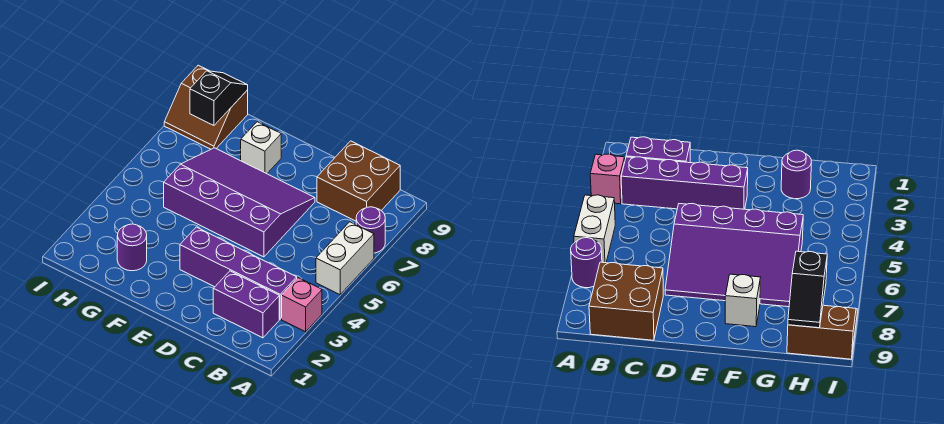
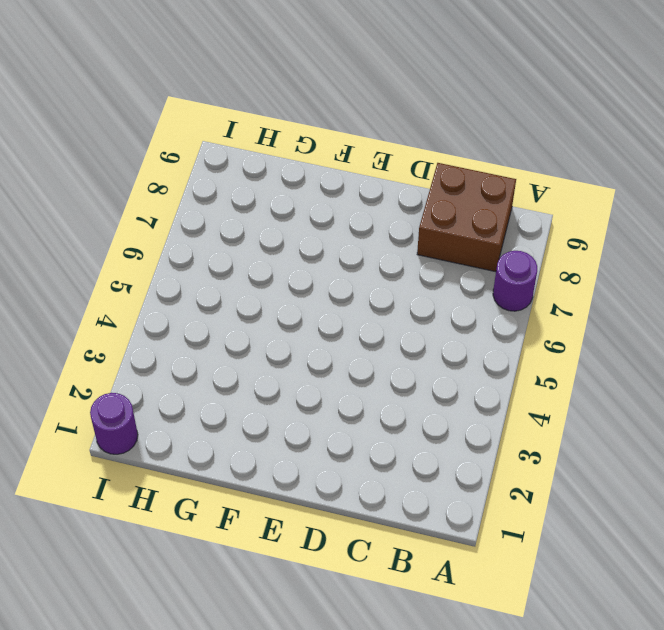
purple 1x1 round brick [90,393,138,454] -> purple 1x1 round brick moved to [117,224,147,271]
none -> pink 1x1 brick [282,278,322,332]
none -> white 1x2 brick [316,222,374,295]

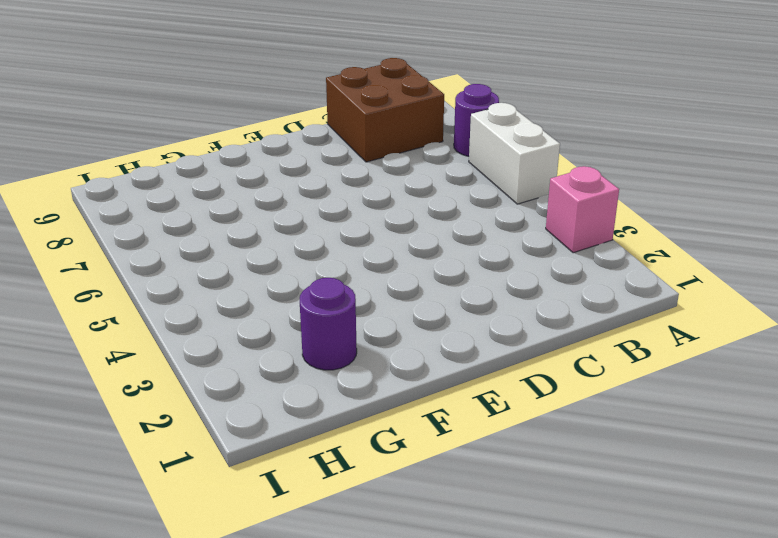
none -> purple 1x2 brick [213,271,279,338]
none -> purple 1x4 brick [180,227,297,319]

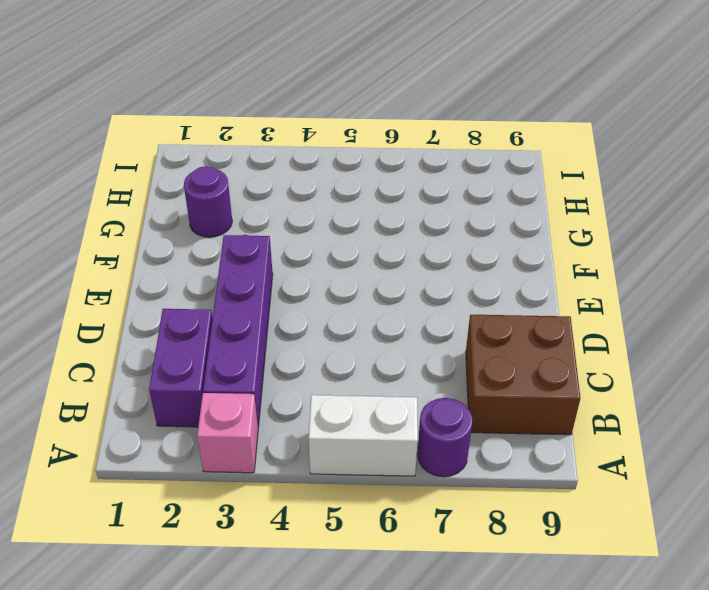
none -> purple 3x4 slope [164,148,315,257]
none -> white 1x1 brick [241,122,281,174]

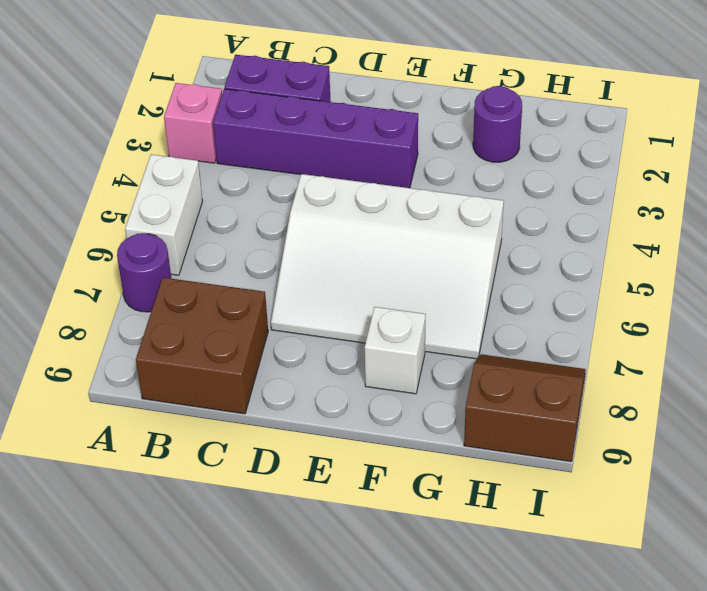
white 3x4 slope [271,174,504,359] -> purple 3x4 slope [164,148,315,257]
none -> black 1x2 slope [190,71,248,125]

